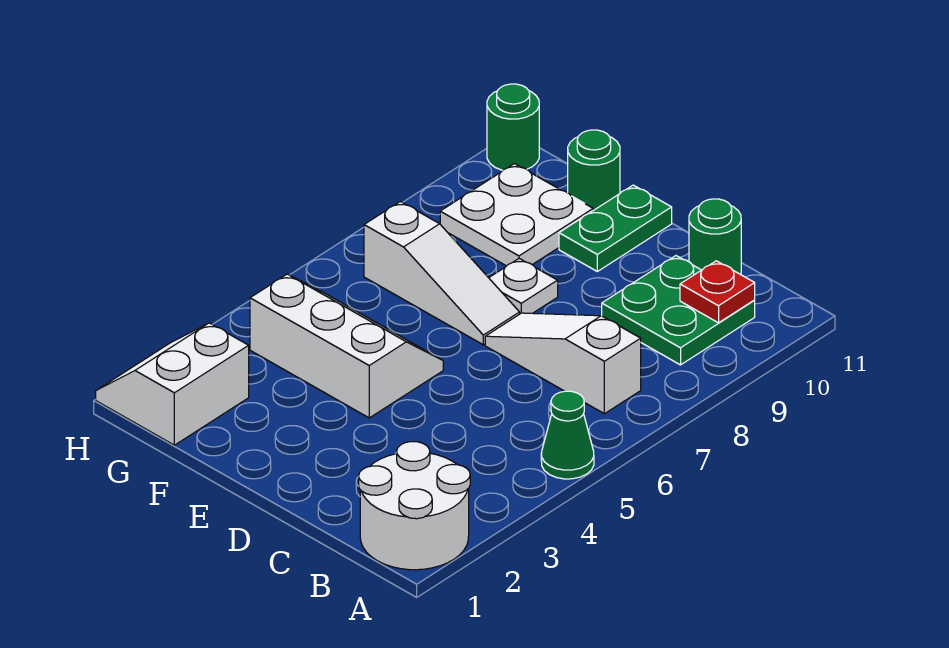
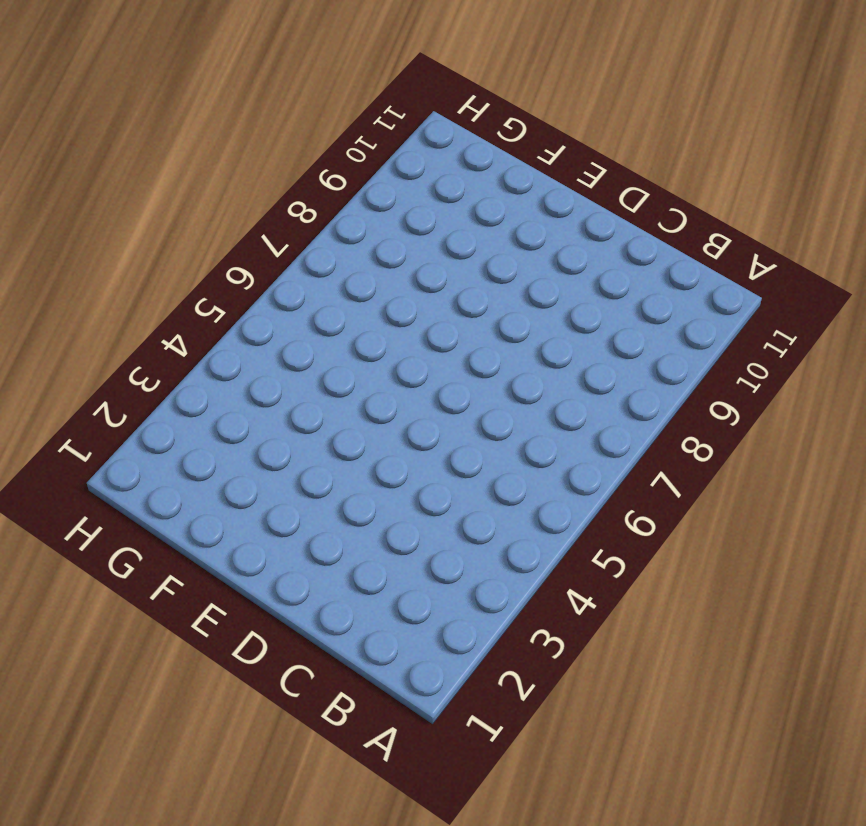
none -> white 2x2 round brick [359,442,470,570]
none -> green 1x1 cone [541,391,594,479]
none -> white 1x3 slope [485,313,641,414]

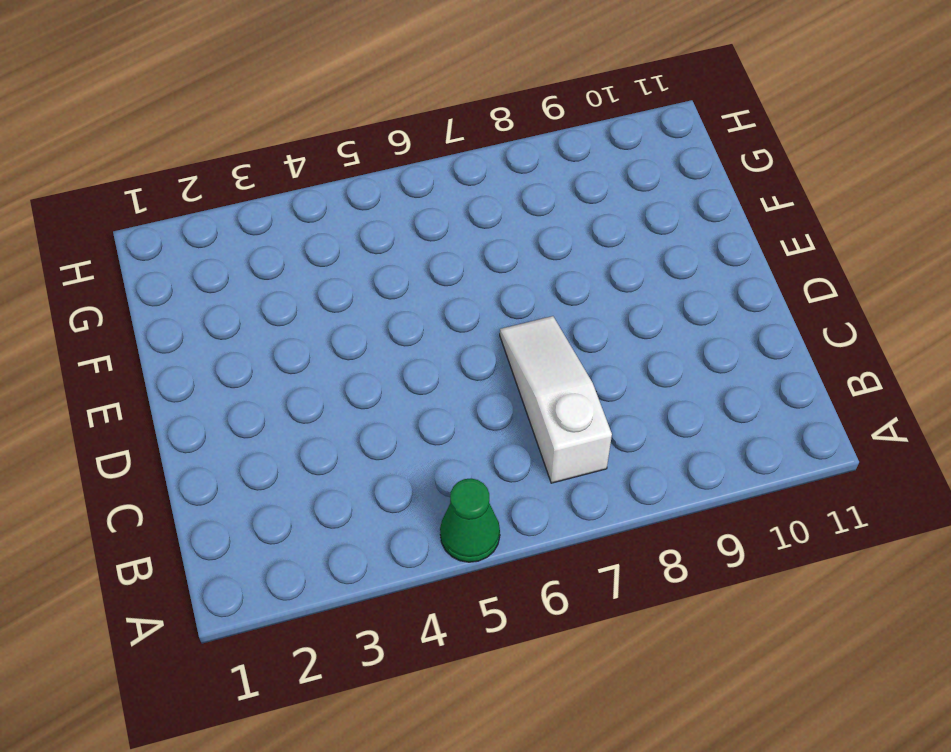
none -> white 2x2 round brick [359,442,470,570]
none -> green 2x2 plate [602,256,755,365]
none -> green 1x1 round brick [689,199,741,274]

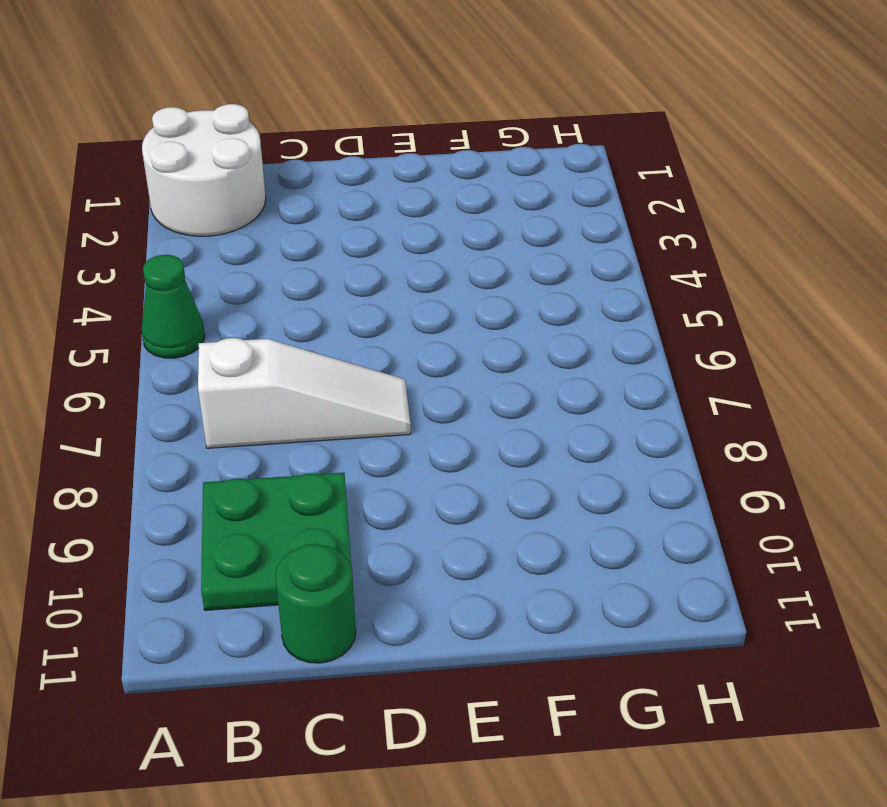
none -> white 2x3 slope [250,274,443,418]
none -> white 1x3 slope [364,201,520,345]
none -> white 1x1 plate [489,259,558,314]

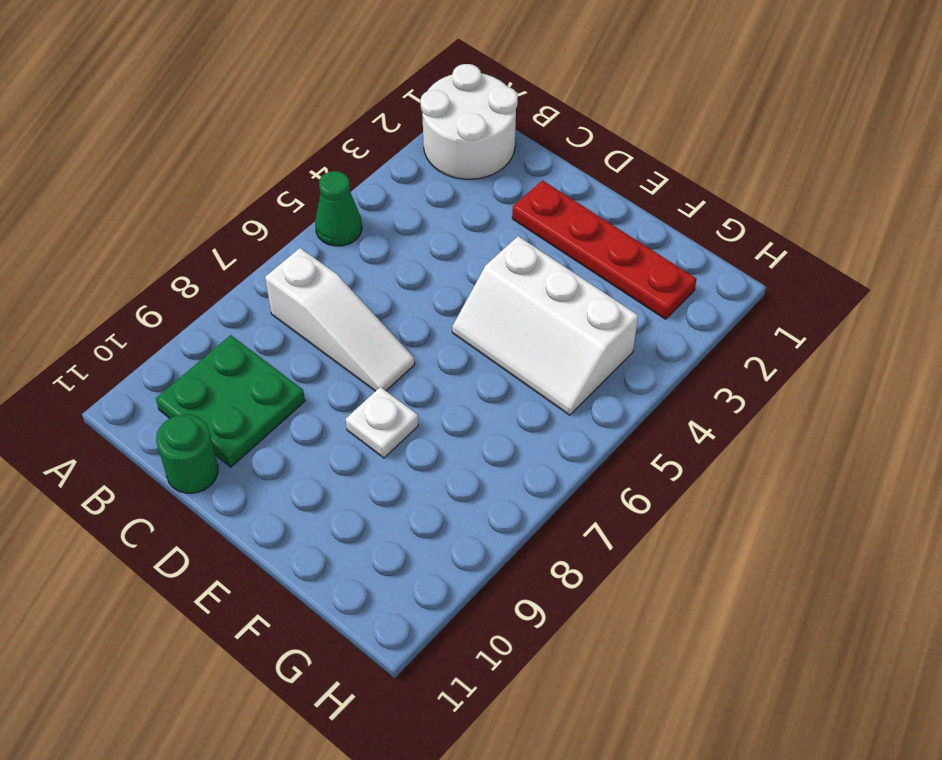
red 1x4 plate [512,180,697,319] -> white 2x2 slope [96,323,249,445]
none -> white 1x3 slope [364,201,520,345]
none -> green 1x2 plate [559,185,672,271]
none -> white 2x2 plate [440,164,593,266]

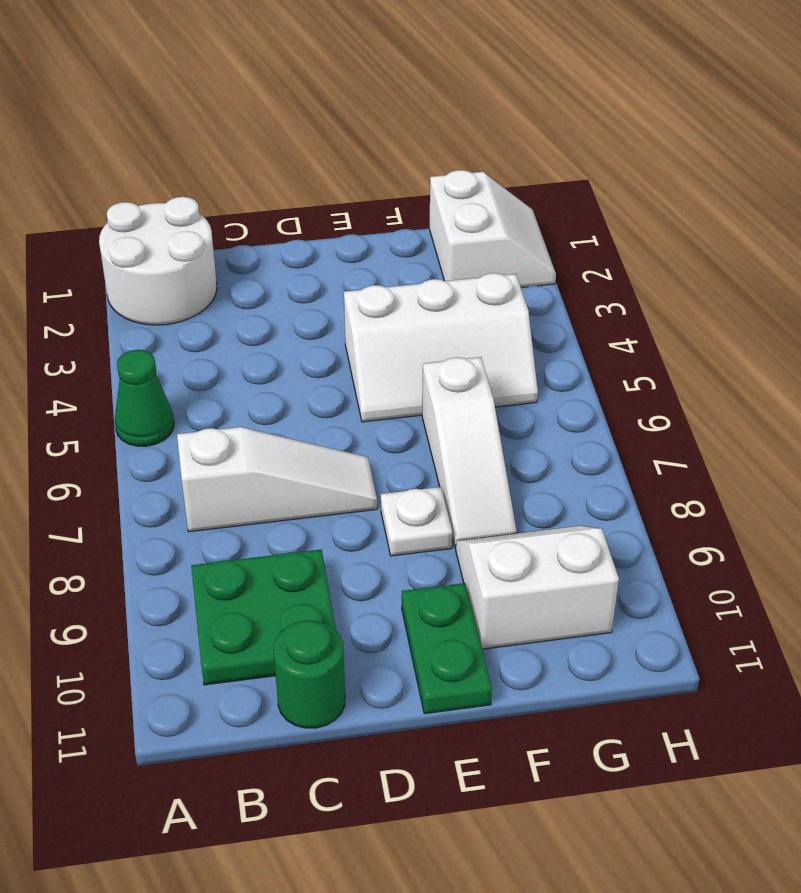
white 1x3 slope [422,357,517,548] -> white 1x3 slope turned to [364,201,520,345]
white 2x2 slope [456,526,619,649] -> white 2x2 plate [440,164,593,266]
none -> green 1x1 round brick [568,130,620,210]
none -> green 1x1 round brick [487,84,539,170]
none -> red 1x1 plate [680,261,755,323]

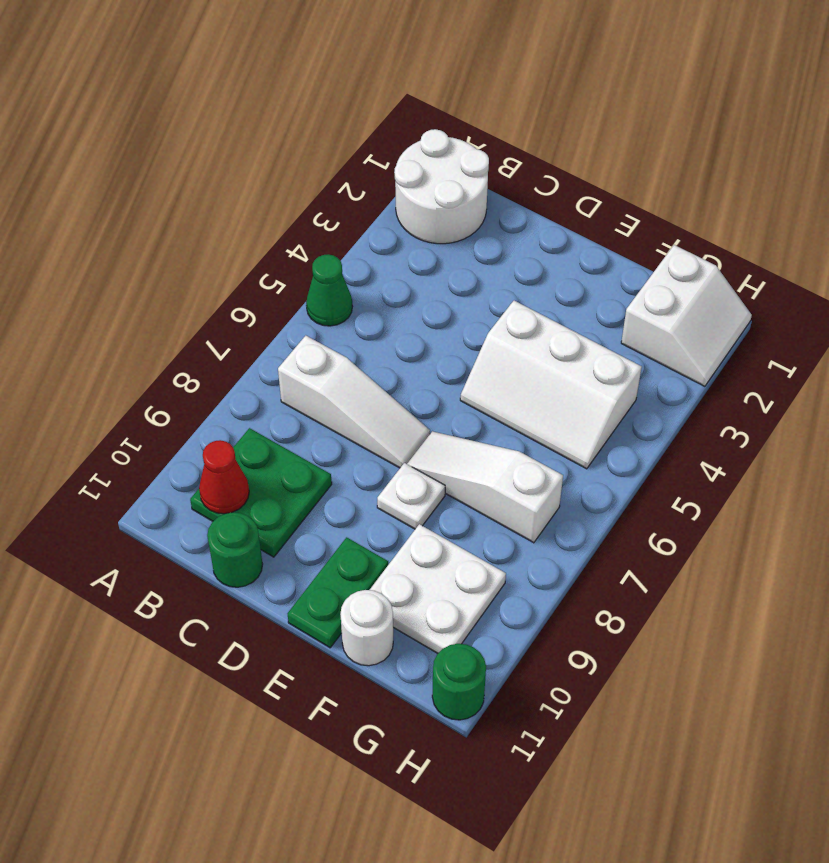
red 1x1 cone [199,440,249,514] -> red 1x1 plate [680,261,755,323]
white 1x1 round brick [340,590,393,666] -> green 1x1 round brick [568,130,620,210]

